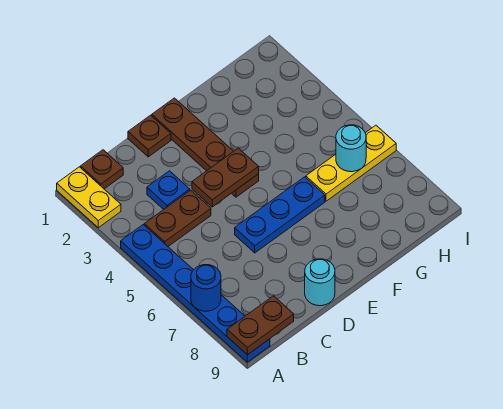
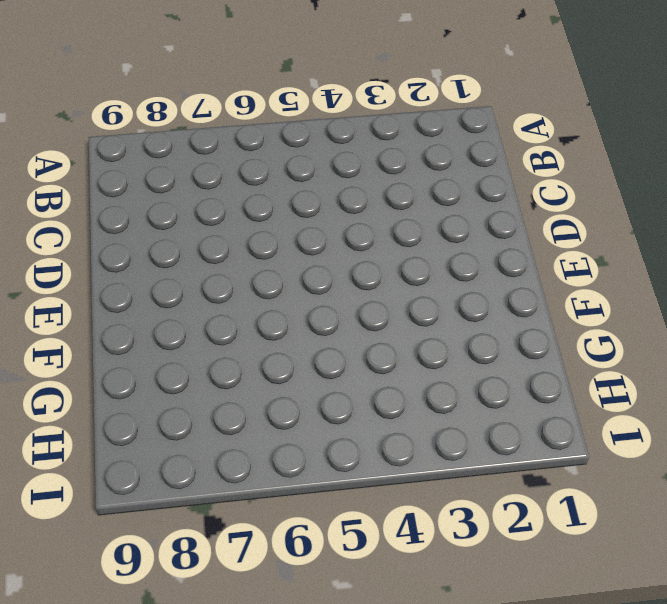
none -> yellow 1x2 plate [57,167,121,228]
none -> blue 1x6 plate [121,225,270,362]
none -> brown 1x1 plate [80,150,123,189]

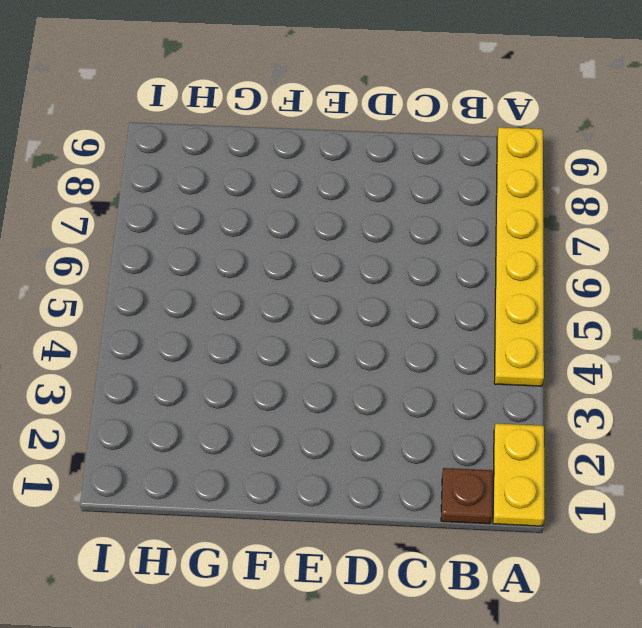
yellow 1x6 plate [494,127,544,386] -> blue 1x6 plate [121,225,270,362]
none -> brown 1x2 plate [144,190,211,246]
none -> blue 1x1 plate [147,171,190,209]
none -> brown 1x1 plate [128,115,171,157]

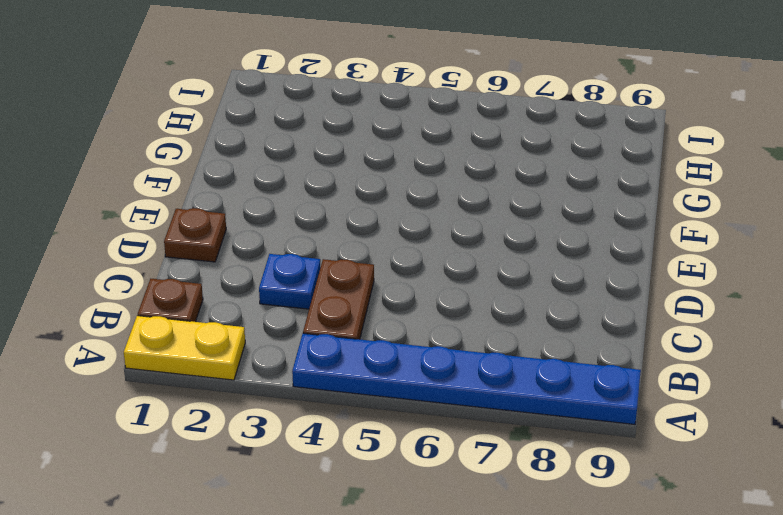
none -> blue 1x3 plate [235,177,325,253]
none -> cyan 1x1 round brick [305,259,335,306]
none -> brown 1x4 plate [152,98,259,197]

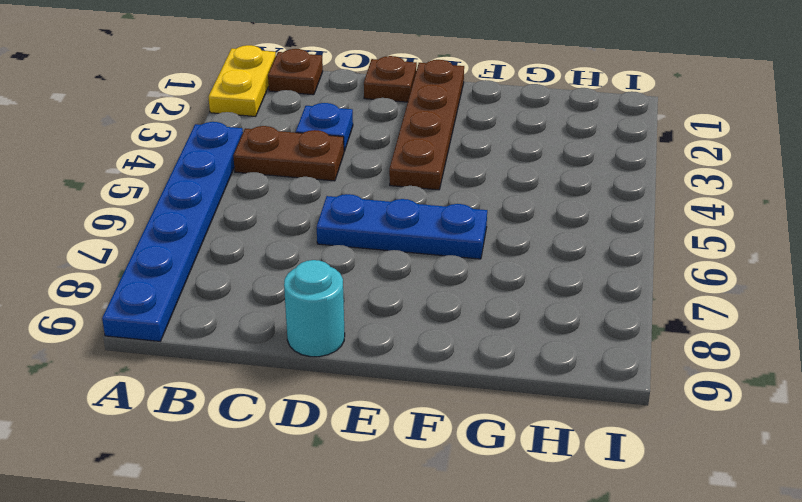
none -> yellow 1x3 plate [306,125,396,201]
none -> blue 1x1 round brick [191,265,221,311]
none -> brown 1x2 plate [227,296,294,355]

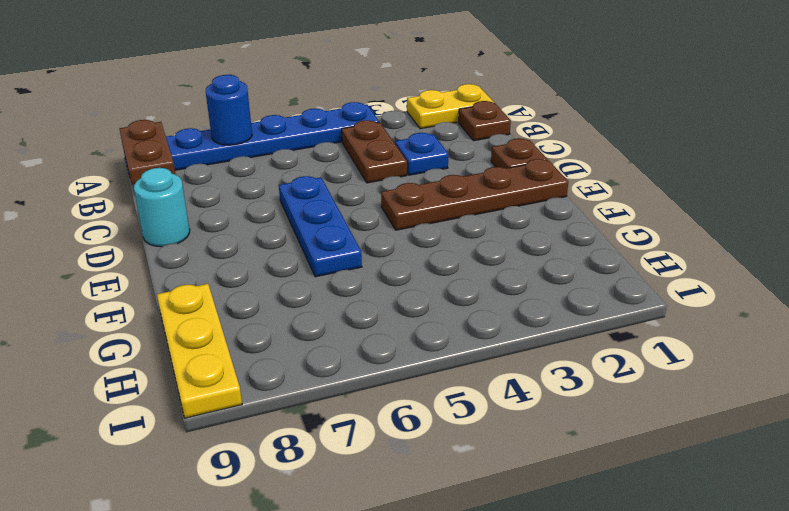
yellow 1x3 plate [157,284,242,418] -> yellow 1x3 plate moved to [306,125,396,201]
none -> brown 1x2 plate [192,148,259,207]
none -> cyan 1x1 round brick [336,125,366,172]

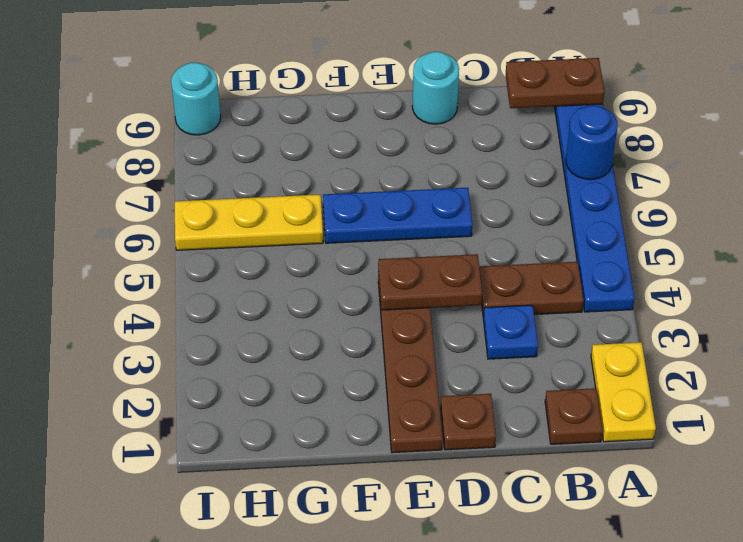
cyan 1x1 round brick [171,63,221,135] -> cyan 1x1 round brick moved to [336,125,366,172]

